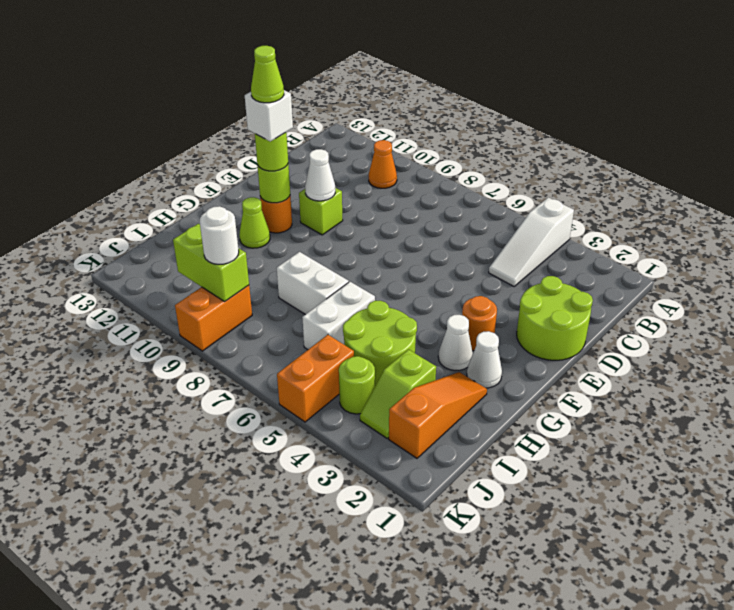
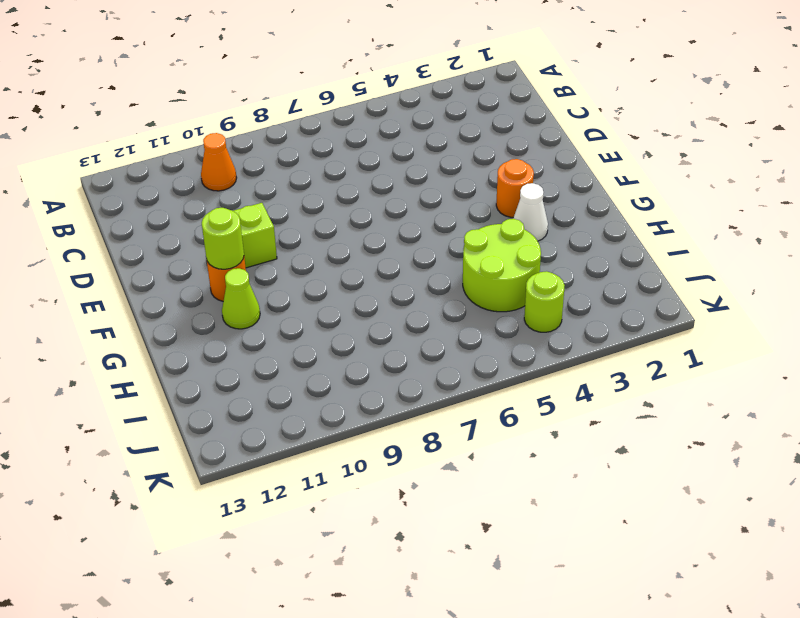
none -> white 1x3 slope [489,197,574,286]
none -> lime 2x2 round brick [517,276,593,360]
none -> white 1x1 cone [467,331,502,388]

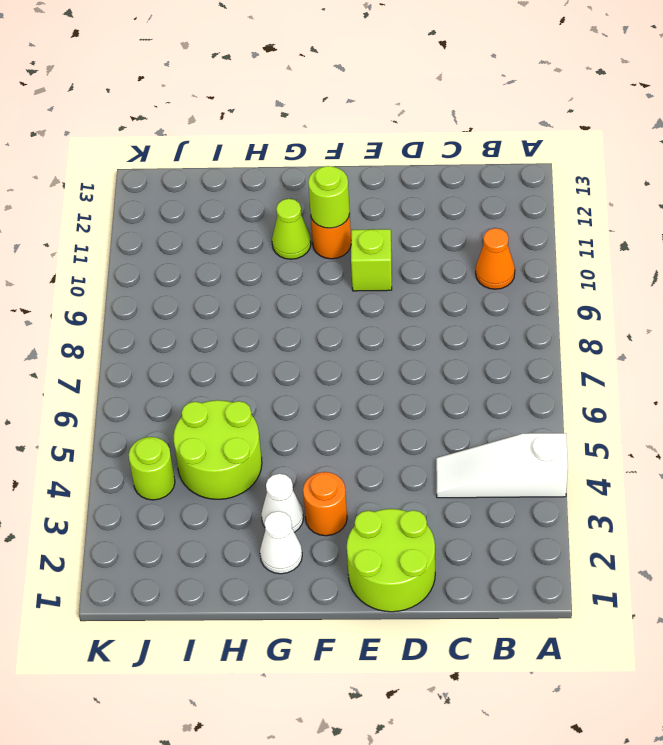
none -> orange 1x3 slope [389,372,487,458]
none -> white 1x2 brick [302,282,375,349]
none -> white 1x2 brick [277,252,349,315]

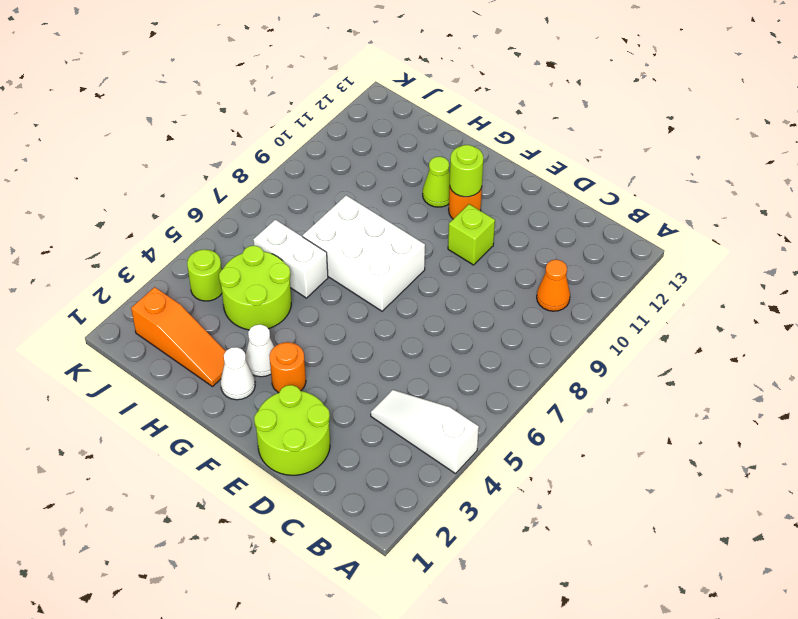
white 2x3 brick [303,196,425,311] -> white 1x2 brick [277,252,349,315]
none -> lime 1x2 slope [360,350,436,438]
none -> orange 1x2 brick [277,335,354,422]
none -> orange 1x2 brick [175,285,252,351]

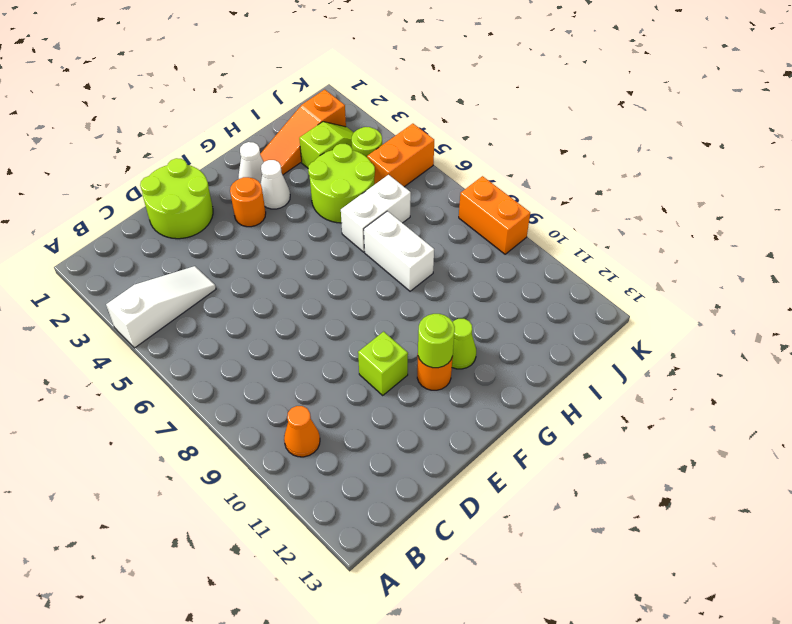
orange 1x2 brick [459,176,530,254] -> orange 1x2 brick turned to [175,285,252,351]
none -> white 1x1 cone [305,149,335,201]
none -> lime 1x2 brick [173,224,249,301]
none -> lime 1x1 round brick [255,132,288,171]

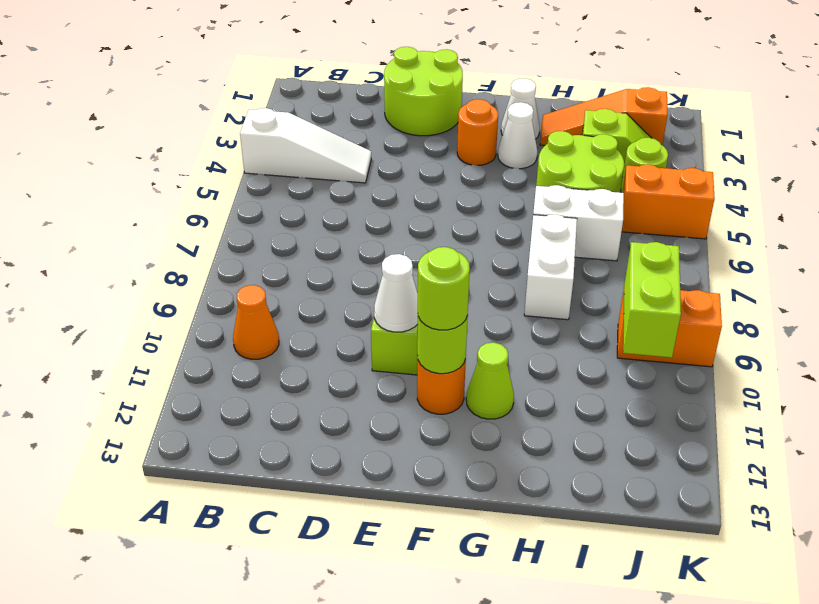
none -> white 1x1 round brick [200,206,239,264]
none -> white 1x1 brick [245,90,293,141]
none -> lime 1x1 cone [251,46,284,103]

